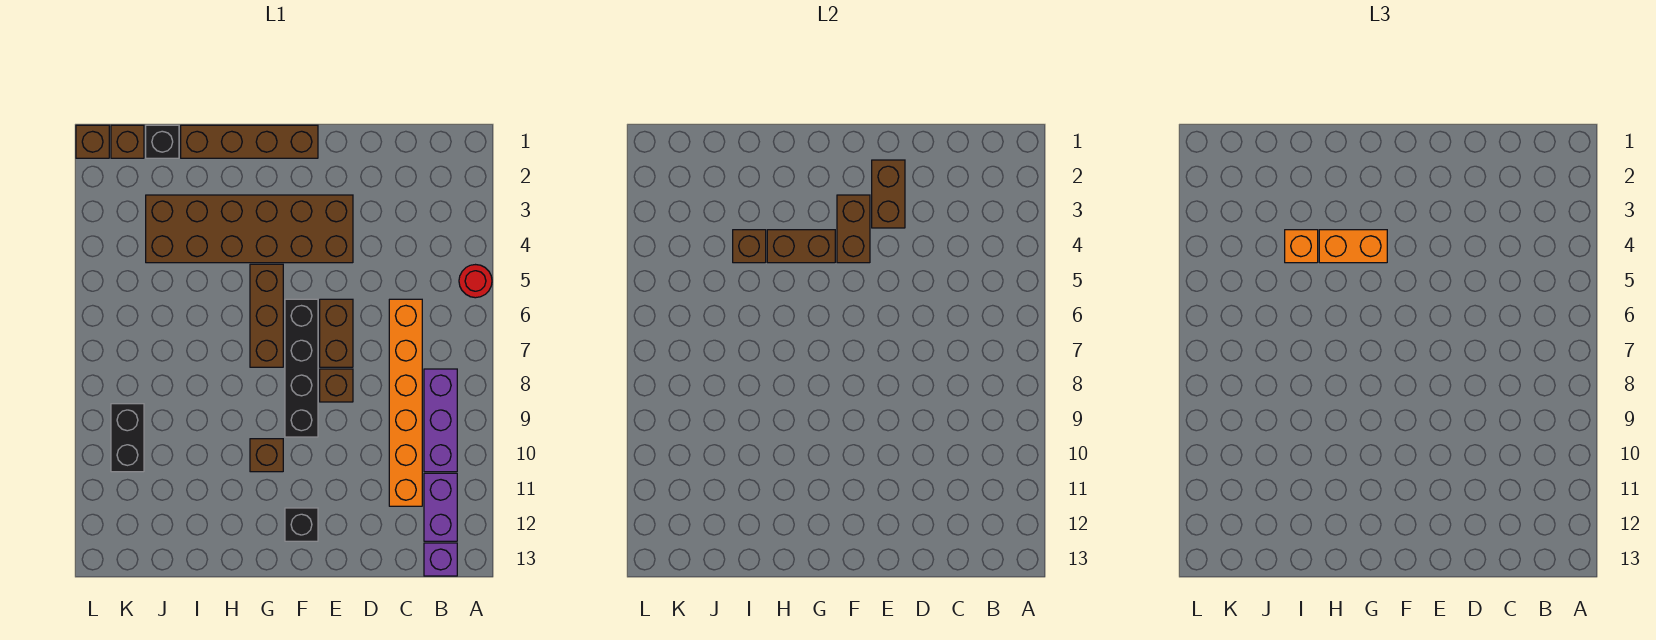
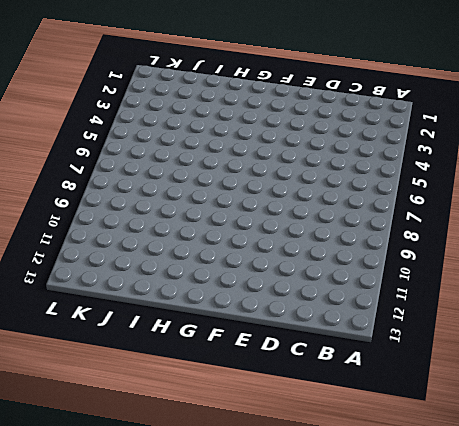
none -> red 1x1 round brick [459,265,492,298]
none -> purple 1x3 brick [424,369,457,472]
none -> purple 1x2 brick [424,473,457,541]

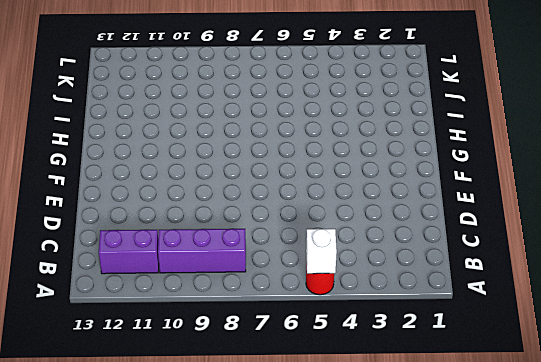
white 1x1 brick [306,229,337,274] -> none
none -> purple 1x1 brick [424,543,457,576]
none -> orange 1x6 brick [389,299,422,506]
none -> brown 2x6 brick [146,195,353,263]

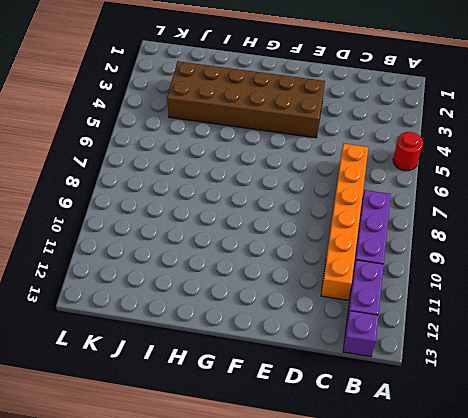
none -> brown 1x2 brick [320,299,353,367]
none -> brown 1x1 brick [320,369,353,402]
none -> brown 1x4 brick [181,125,318,158]

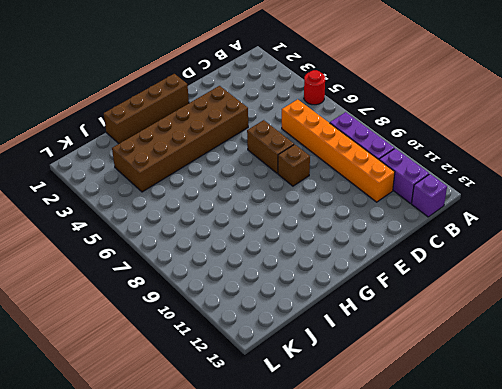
none -> black 1x4 brick [285,299,318,437]
none -> black 1x1 brick [285,508,318,541]
none -> brown 1x3 brick [250,264,283,367]

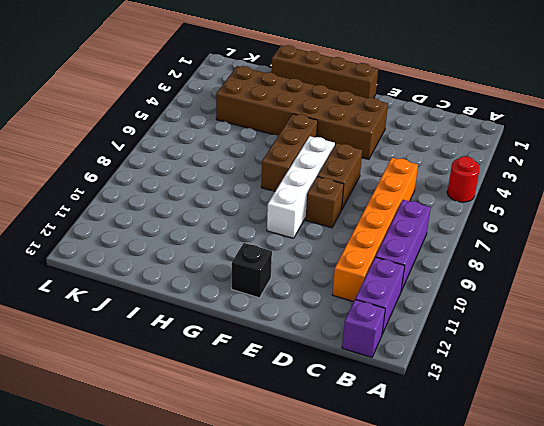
white 1x4 brick [267,136,335,238] -> black 1x4 brick [285,299,318,437]
none -> brown 1x1 brick [250,439,283,472]
none -> black 1x1 brick [146,125,179,158]
none -> brown 1x1 brick [111,125,144,158]

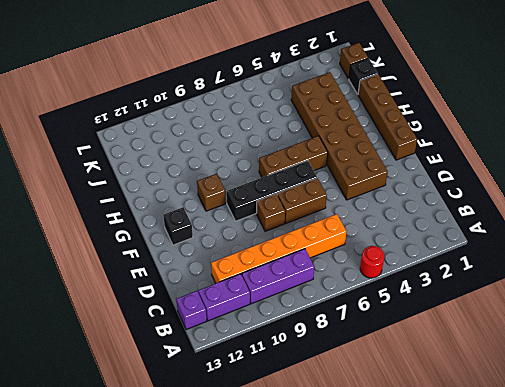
none -> black 1x2 brick [111,404,144,472]
none -> brown 1x1 brick [76,125,109,158]
none -> brown 1x2 brick [872,160,905,228]

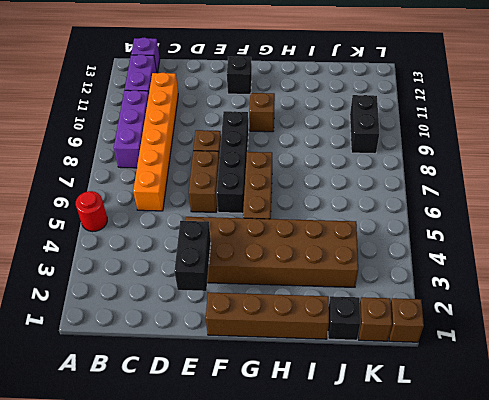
black 1x2 brick [174,221,211,291] -> brown 1x2 brick [872,160,905,228]
none -> brown 1x2 brick [837,195,870,263]
none -> brown 1x2 brick [767,230,835,263]
none -> brown 1x1 brick [733,230,766,263]

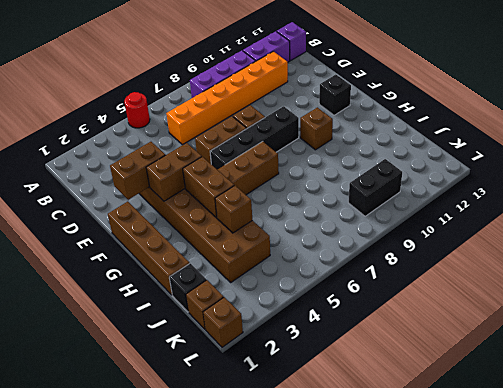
none -> orange 1x2 brick [1319,230,1387,263]
none -> orange 1x1 brick [1285,230,1318,263]

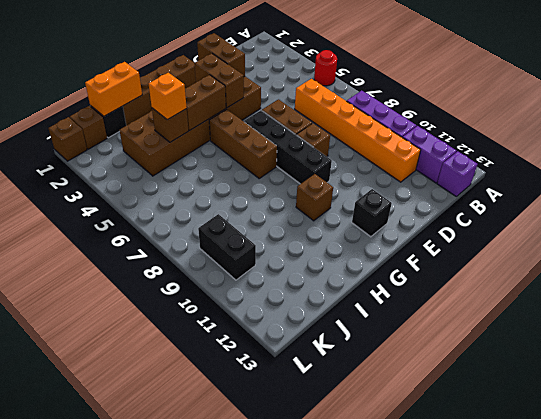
orange 1x2 brick [85,62,142,116] -> orange 1x2 brick moved to [1319,230,1387,263]

